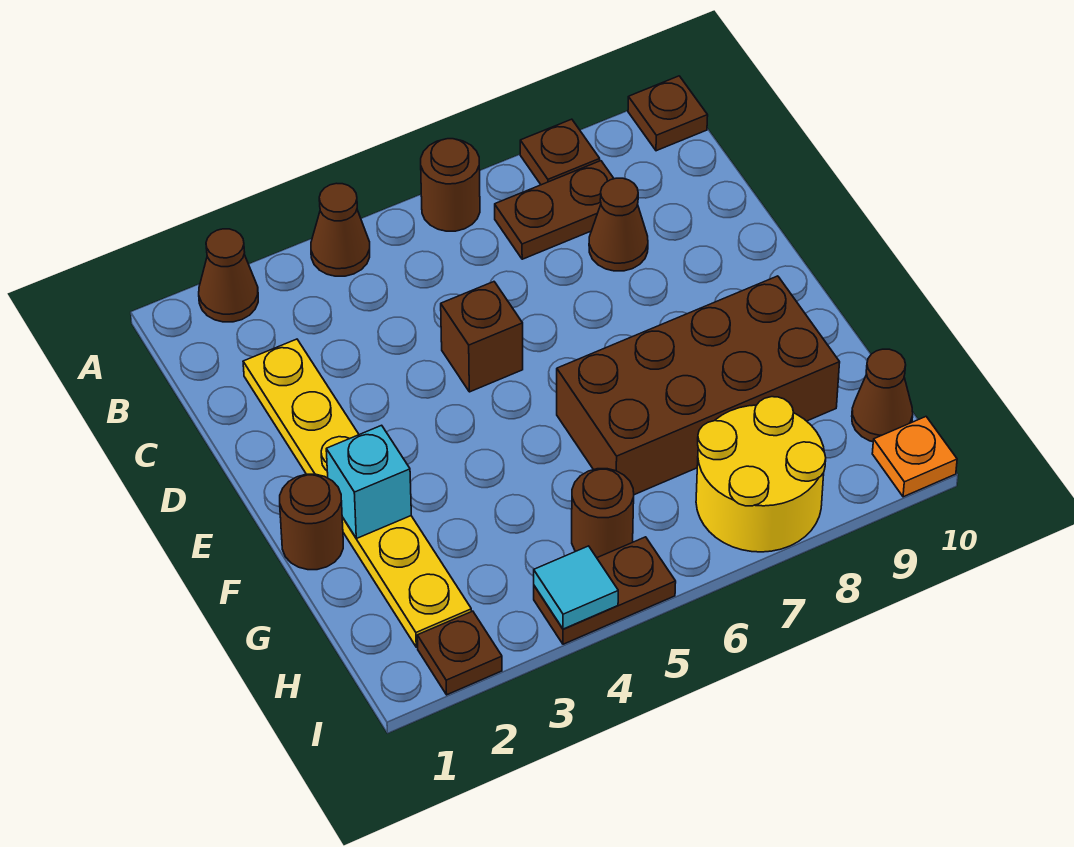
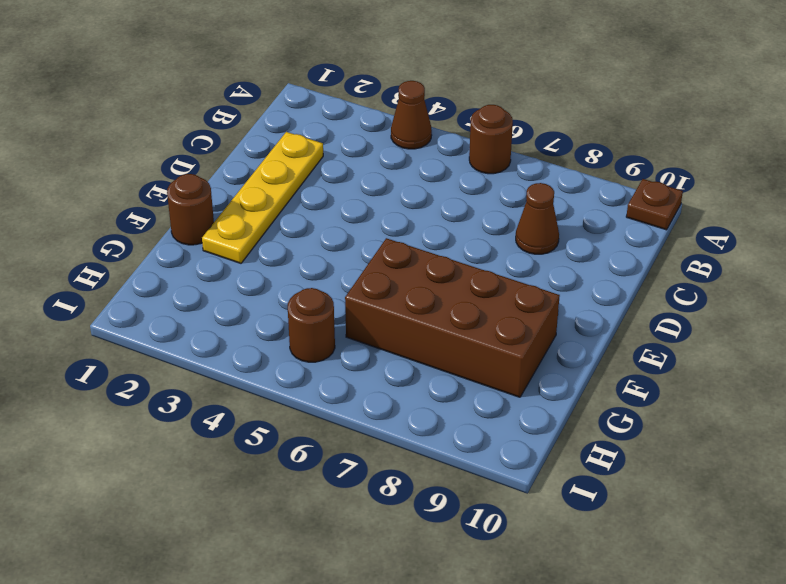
yellow 1x4 plate [202,132,323,263] -> yellow 1x6 plate [243,339,471,647]
none -> brown 1x1 cone [199,229,258,322]
none -> brown 1x1 plate [520,119,600,185]
none -> brown 1x2 plate [495,161,614,259]

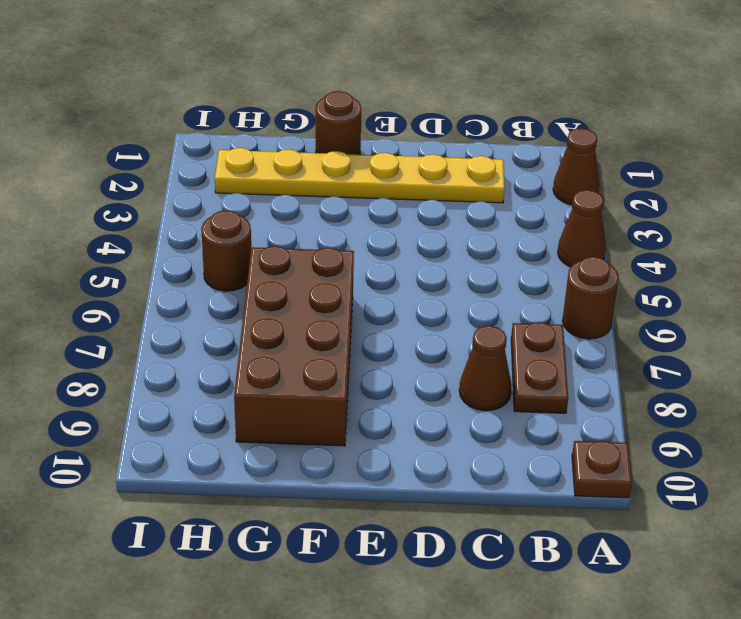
none -> brown 1x1 plate [520,119,600,185]
none -> brown 1x1 brick [441,282,523,392]
none -> yellow 2x2 round brick [696,397,826,552]

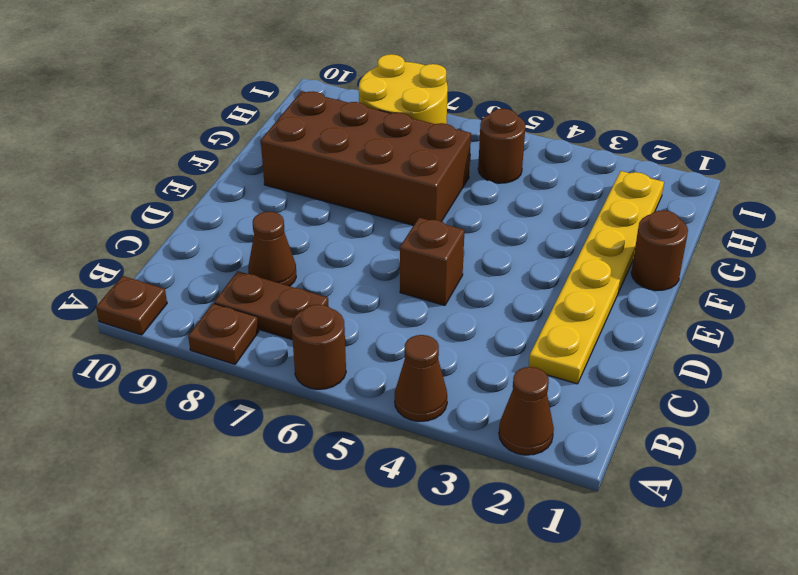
none -> brown 1x1 cone [852,349,913,442]
none -> brown 1x1 plate [417,611,502,695]
none -> brown 1x2 plate [534,537,676,644]

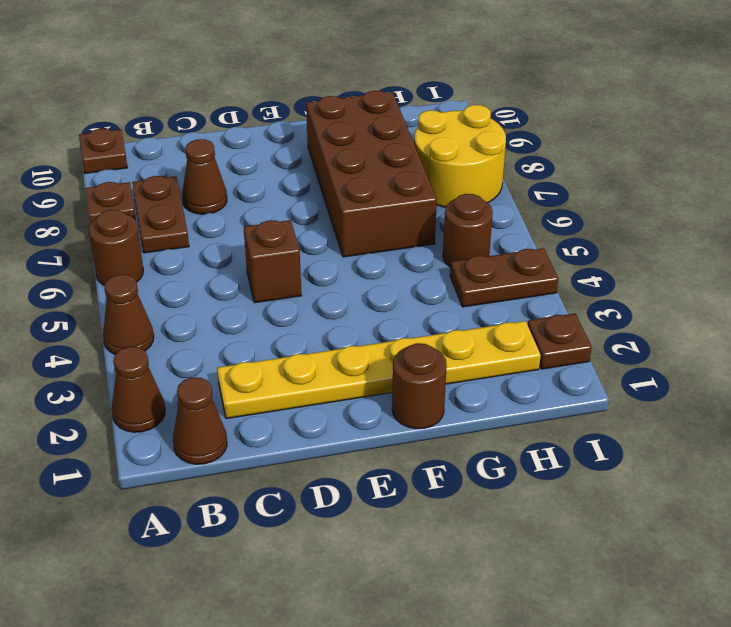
brown 1x1 cone [173,377,227,464] -> brown 1x1 cone moved to [852,349,913,442]
brown 1x2 plate [450,248,558,307] -> brown 1x2 plate turned to [534,537,676,644]
none -> orange 1x1 plate [872,417,957,497]
none -> cyan 1x1 brick [326,425,411,539]
none -> cyan 1x1 tile [534,546,618,629]

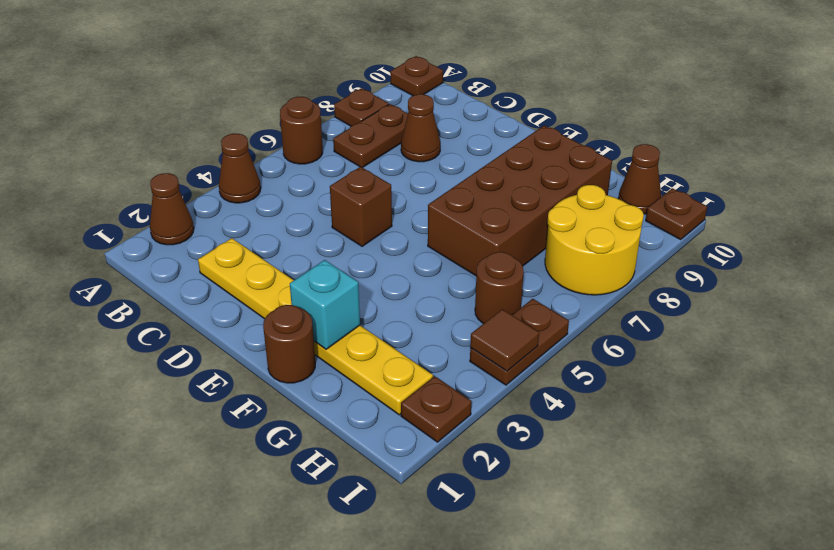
brown 1x1 tile [470,309,539,371] -> cyan 1x1 tile [534,546,618,629]
brown 1x1 plate [646,188,707,239] -> orange 1x1 plate [872,417,957,497]

